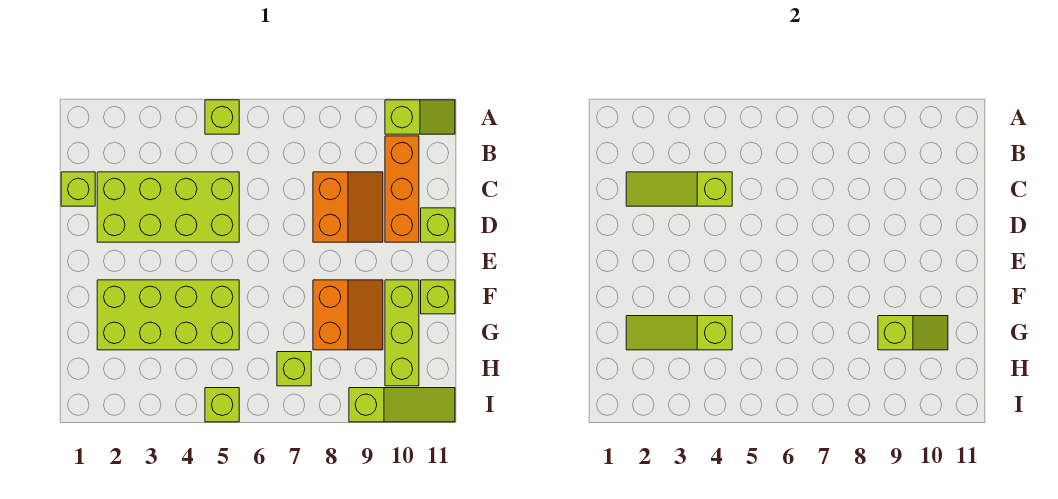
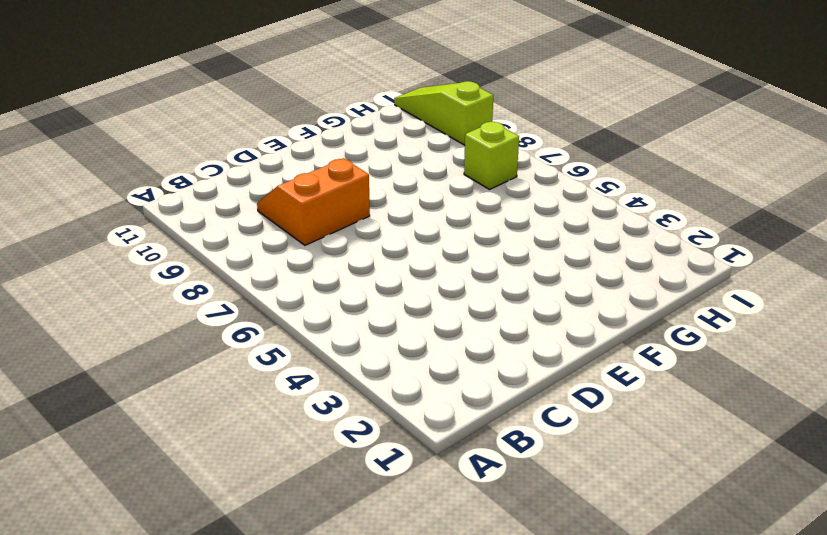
none -> lime 1x1 brick [205,100,239,134]
none -> lime 1x2 slope [385,100,455,134]
none -> orange 1x3 brick [385,136,419,242]

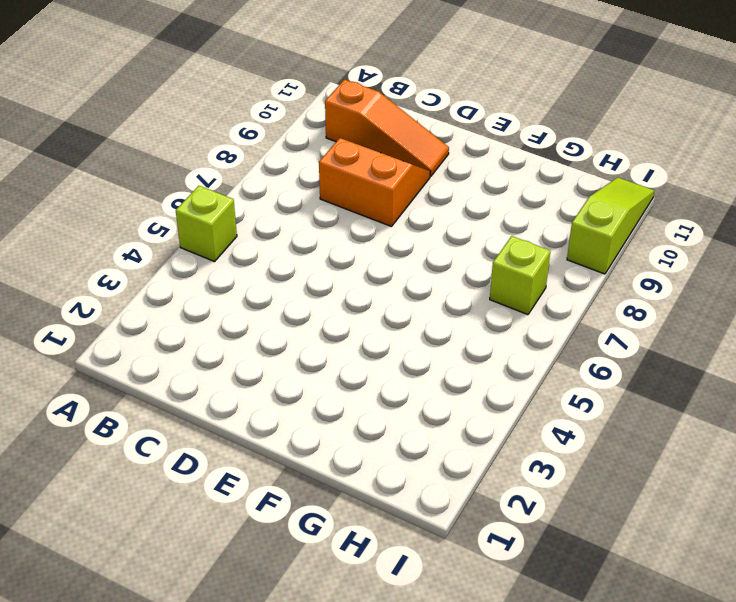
orange 1x3 slope [325,80,449,177] -> orange 1x3 brick [385,136,419,242]
none -> lime 1x2 slope [385,100,455,134]
none -> lime 1x1 brick [61,172,95,206]
none -> lime 2x4 brick [97,172,239,242]

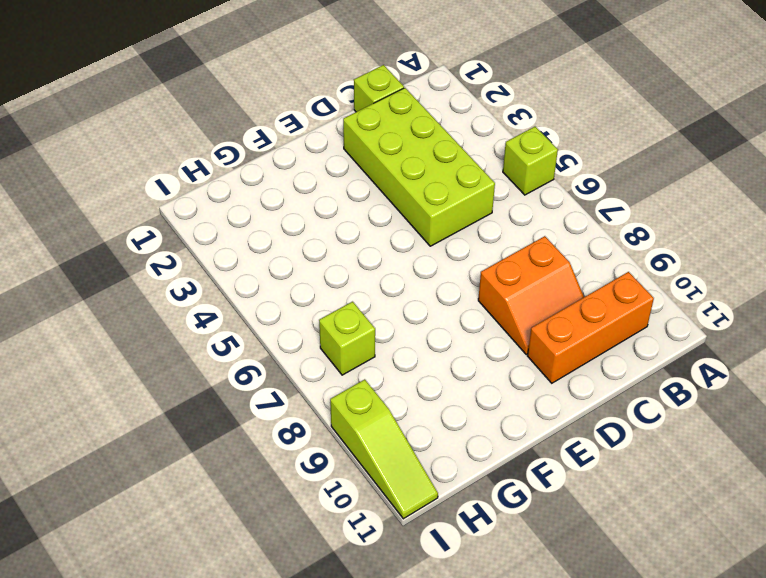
none -> lime 1x2 slope [385,100,455,134]
none -> lime 1x1 brick [421,208,455,242]
none -> lime 2x4 brick [97,280,239,350]

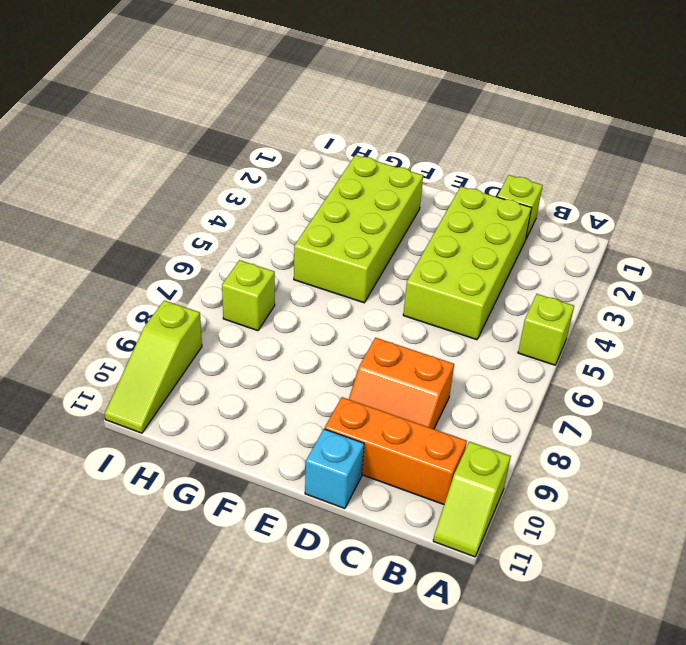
cyan 1x1 brick [305,429,364,509] -> lime 1x1 brick [421,208,455,242]
none -> orange 2x2 slope [313,280,383,350]
none -> lime 1x3 brick [385,280,419,386]
none -> lime 1x1 brick [421,280,455,314]

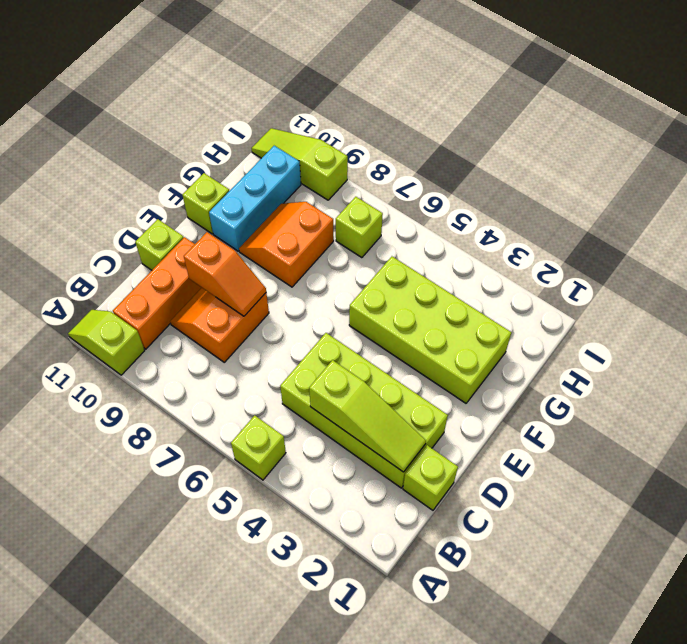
orange 1x2 slope [184,232,266,316] -> none
cyan 1x3 brick [209,146,301,251] -> lime 1x3 brick [385,280,419,386]
none -> lime 1x1 brick [205,388,239,422]
none -> lime 1x3 slope [626,316,732,350]
none -> lime 1x2 slope [878,316,948,350]

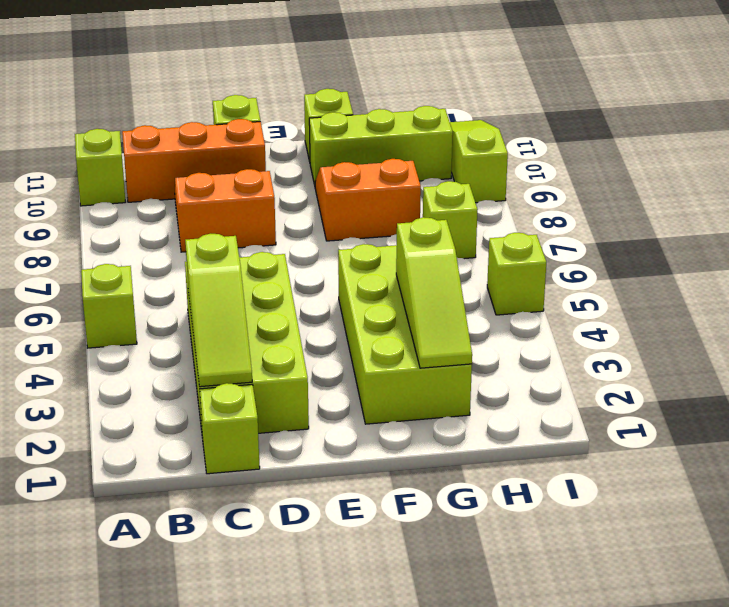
none -> lime 1x2 slope [878,316,948,350]

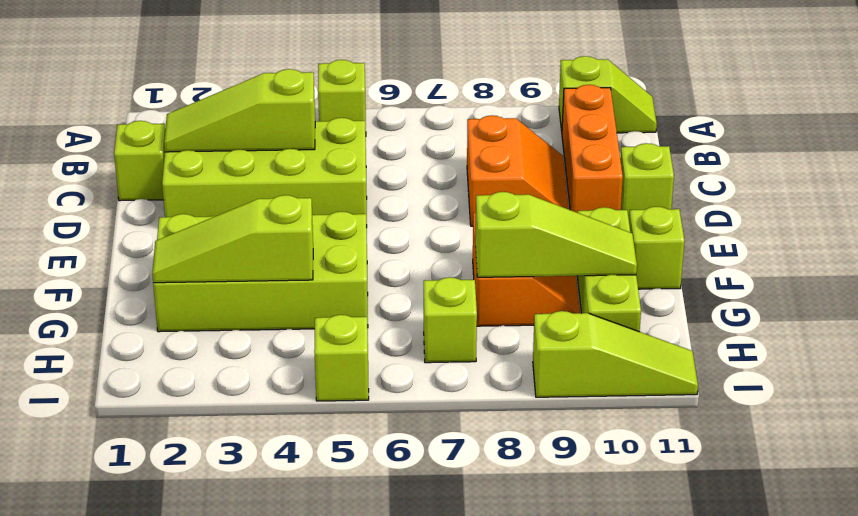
lime 1x3 slope [475,192,637,277] -> lime 1x2 slope [878,316,948,350]

